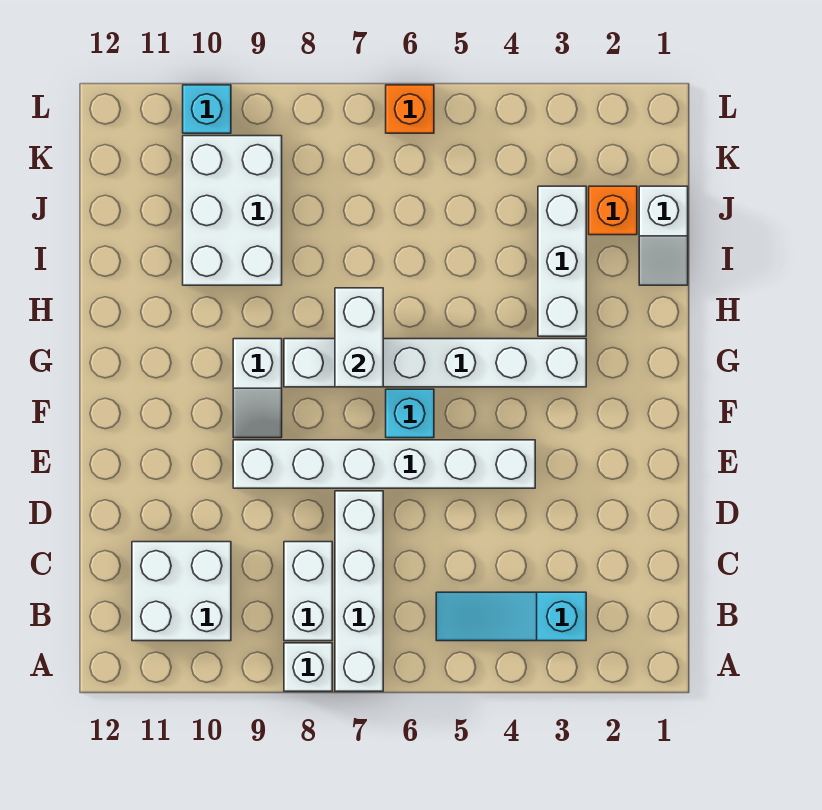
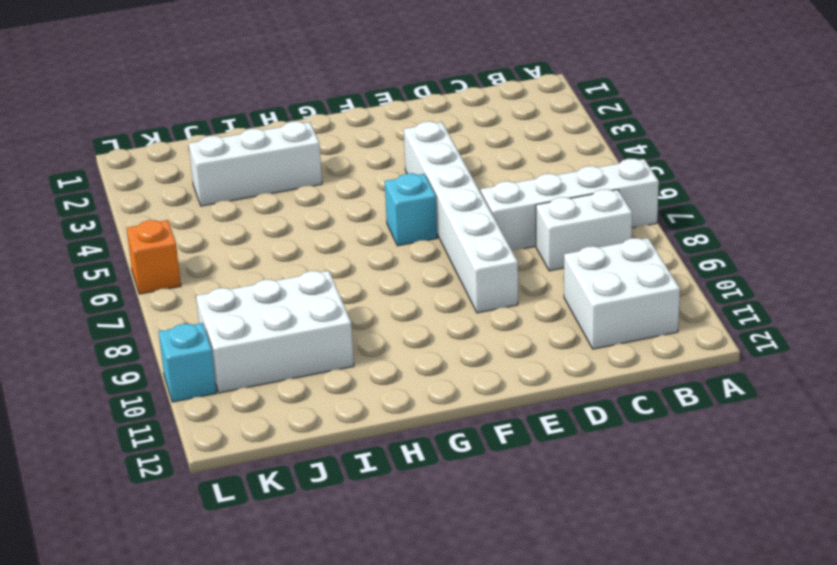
none -> white 1x1 brick [284,643,332,691]
none -> cyan 1x3 slope [436,592,586,641]
none -> white 1x2 slope [233,339,282,438]

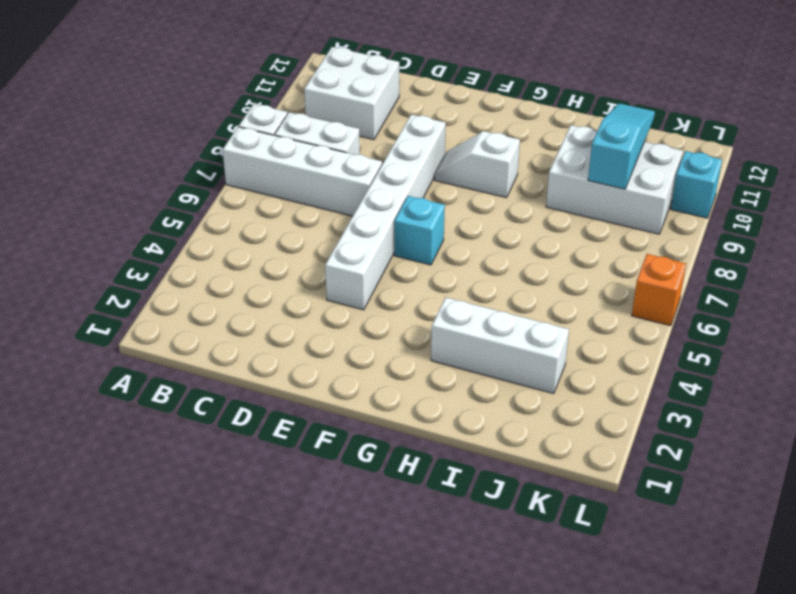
cyan 1x3 slope [588,103,655,189] -> cyan 1x3 slope moved to [436,592,586,641]
none -> white 1x6 brick [284,339,586,387]
none -> white 1x2 slope [639,186,688,285]
none -> orange 1x1 brick [589,186,637,235]

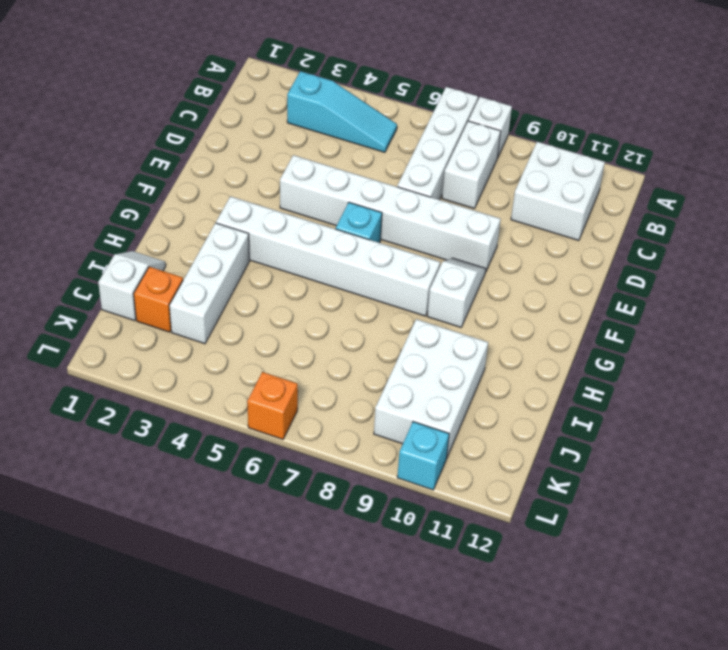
none -> white 1x2 brick [335,288,383,387]

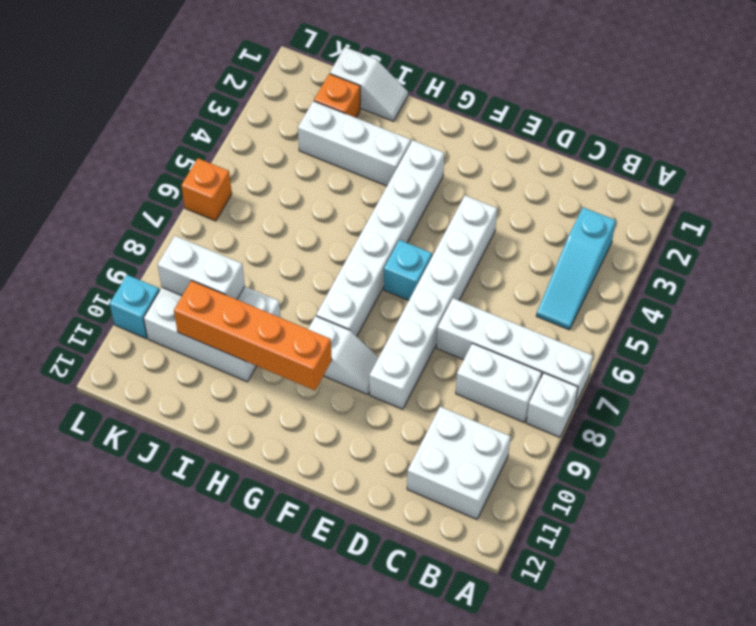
orange 1x4 brick [174,281,332,390] -> none
white 1x2 brick [158,236,245,299] -> white 1x2 brick moved to [335,288,383,387]

